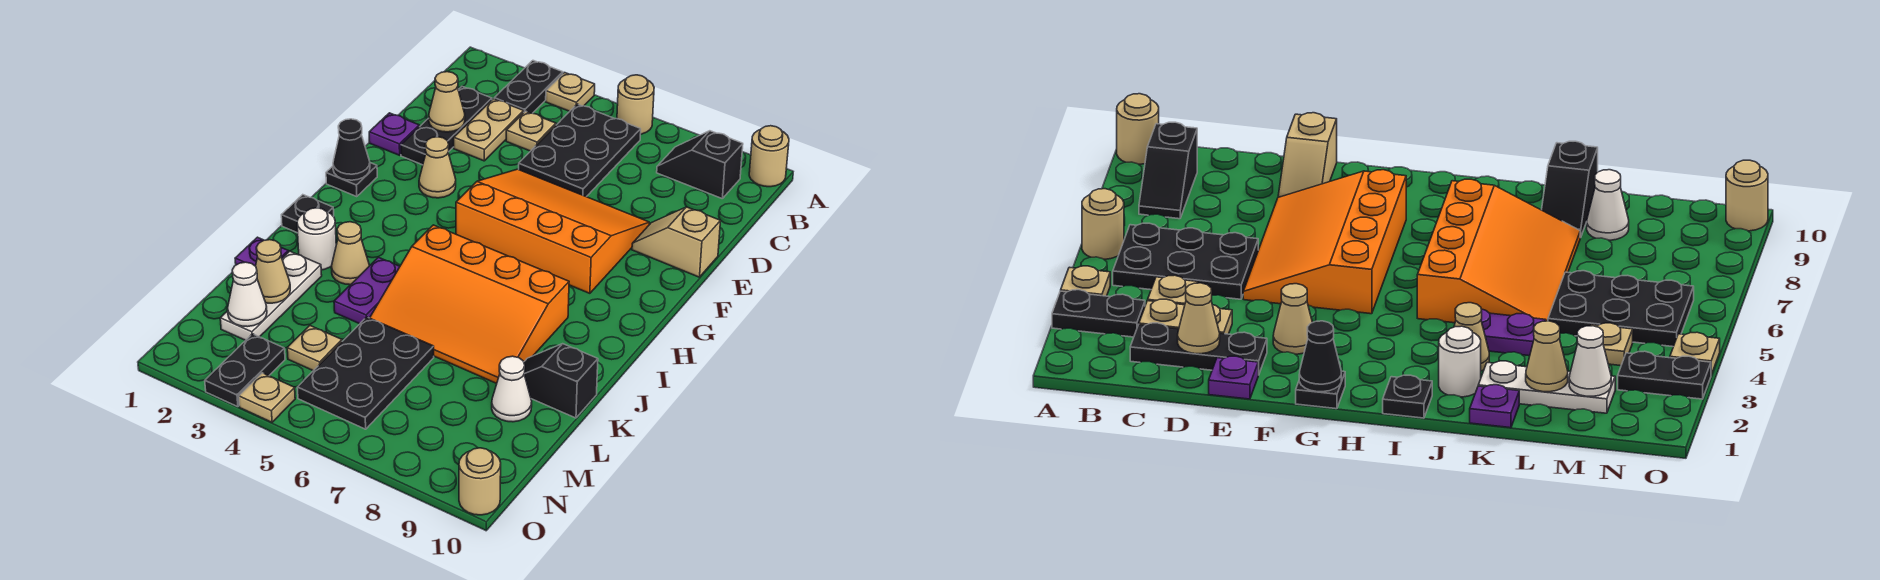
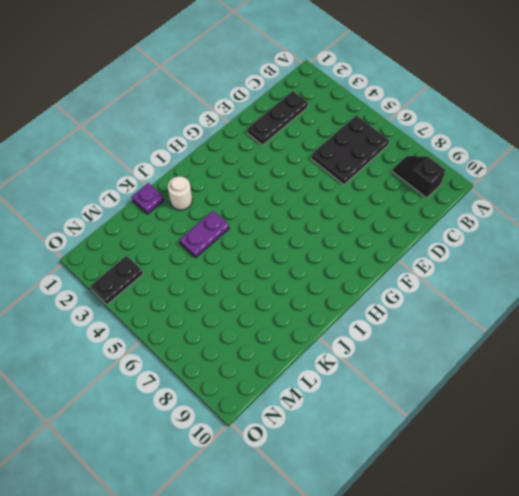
none -> black 1x2 plate [494,61,563,113]
none -> tan 1x1 plate [546,73,595,111]
none -> tan 1x1 round brick [617,75,654,134]
none -> tan 1x1 round brick [749,126,789,187]

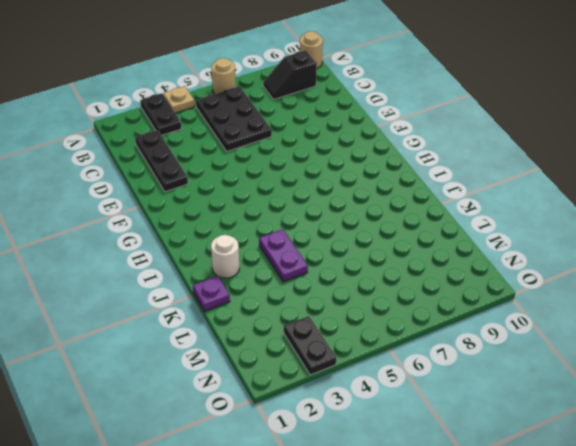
none -> tan 1x2 plate [454,99,524,161]
none -> tan 1x1 plate [506,111,556,151]
none -> purple 1x1 plate [369,113,419,155]
none -> orange 3x4 slope [456,169,649,293]

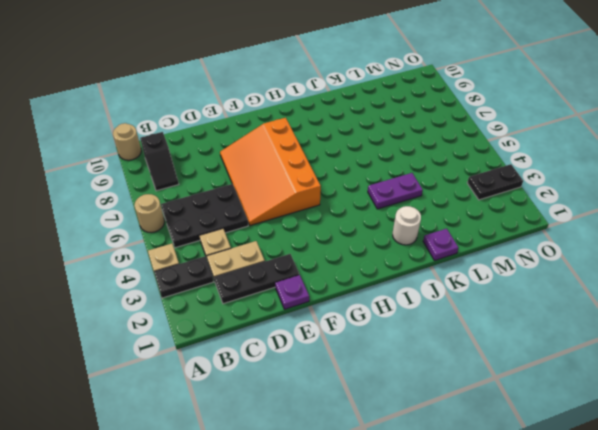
none -> tan 1x2 slope [632,207,721,277]
none -> tan 1x1 cone [419,137,456,198]
none -> black 1x1 plate [326,163,377,197]
none -> black 1x1 plate [281,195,334,233]

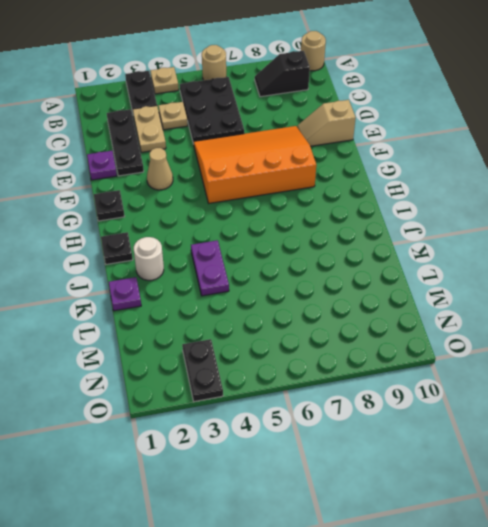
none -> orange 3x4 slope [370,225,569,384]
none -> tan 1x1 cone [331,222,369,285]
none -> white 1x3 plate [220,251,322,340]
none -> black 1x2 slope [524,344,598,418]

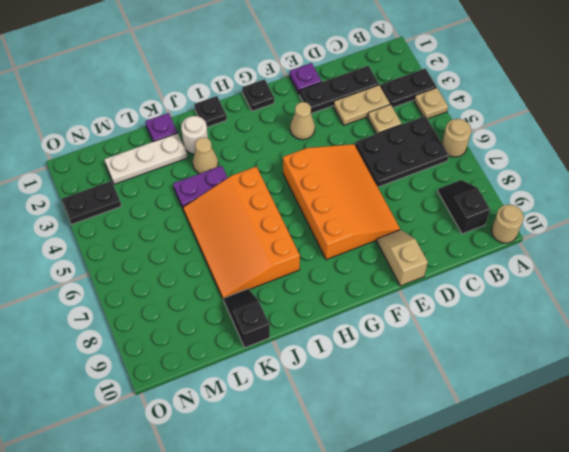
none -> black 2x3 plate [297,317,434,429]
none -> white 1x1 cone [492,356,532,422]
none -> tan 1x1 plate [287,326,342,371]
none -> tan 1x1 plate [239,373,295,422]

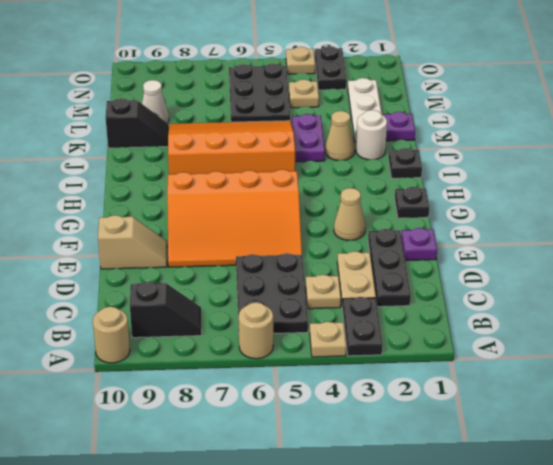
none -> tan 1x1 round brick [459,448,501,515]
none -> tan 1x1 cone [429,72,465,132]
none -> black 1x1 cone [333,119,370,180]
none -> tan 1x1 cone [256,240,290,303]

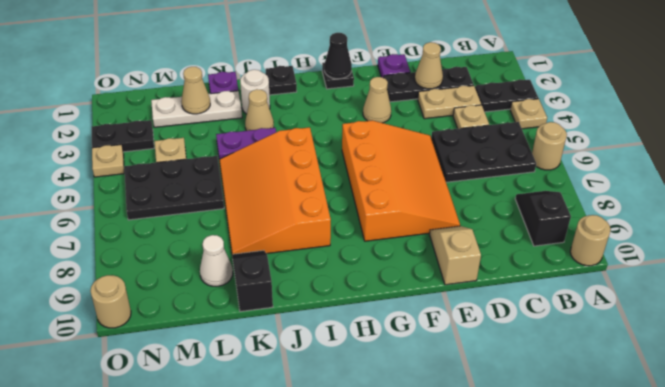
none -> white 1x1 cone [228,262,267,327]

